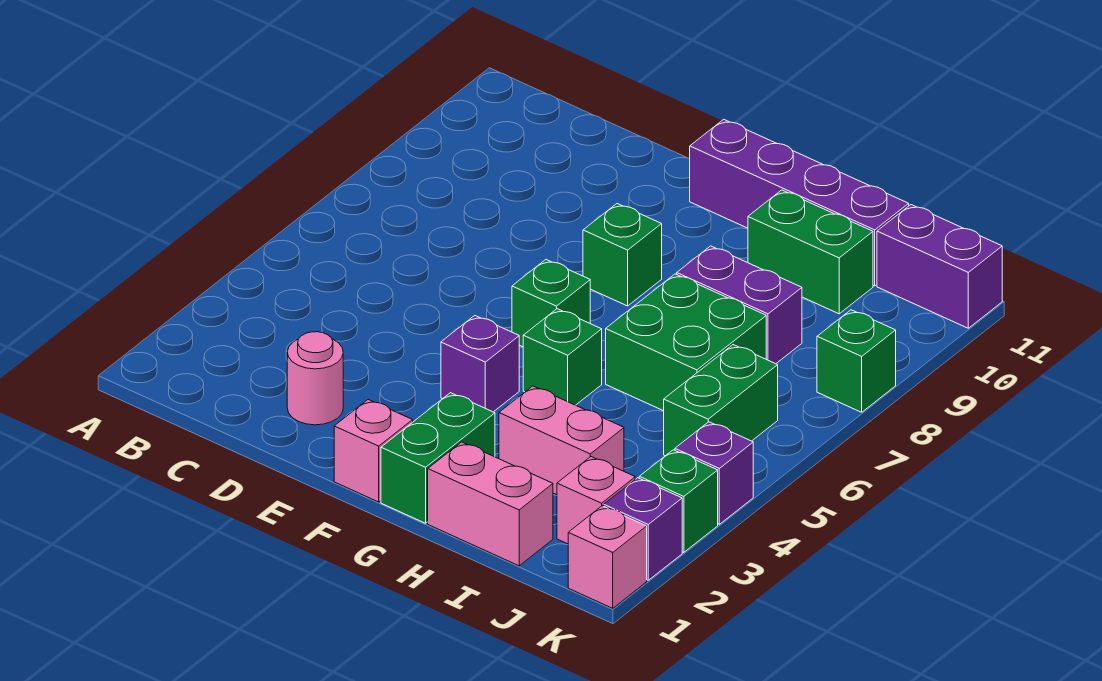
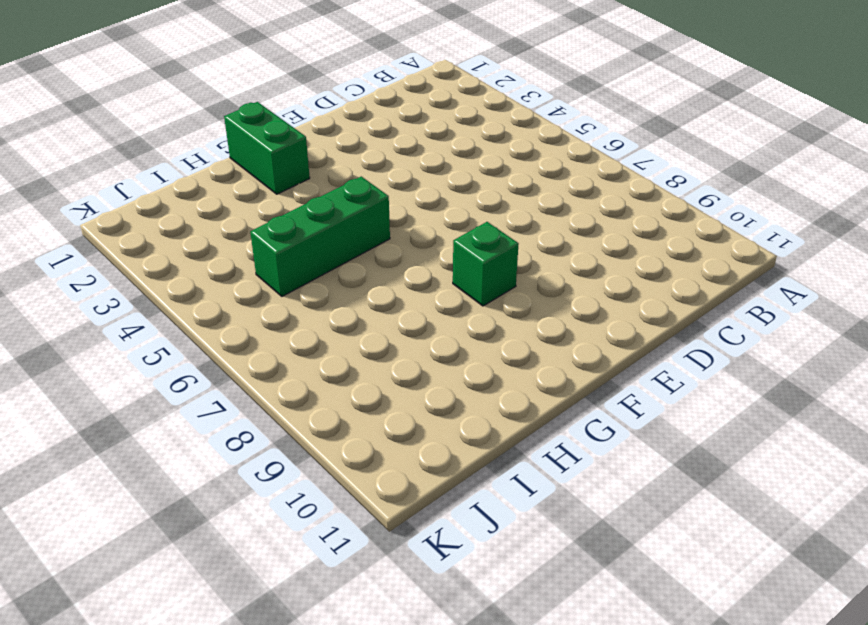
green 1x3 brick [250,177,390,296] -> green 1x1 brick [523,309,602,405]
none -> pink 1x1 round brick [287,332,343,425]
none -> pink 1x1 brick [334,400,413,502]
none -> purple 1x1 brick [441,316,519,412]

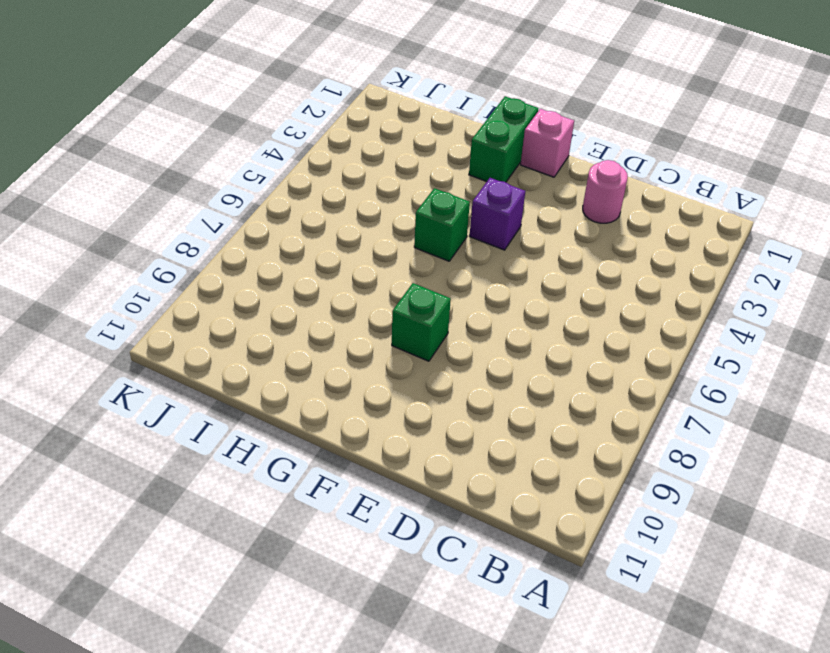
none -> green 1x1 brick [512,260,590,347]
none -> purple 1x4 brick [690,119,909,286]
none -> pink 1x2 brick [428,442,553,566]

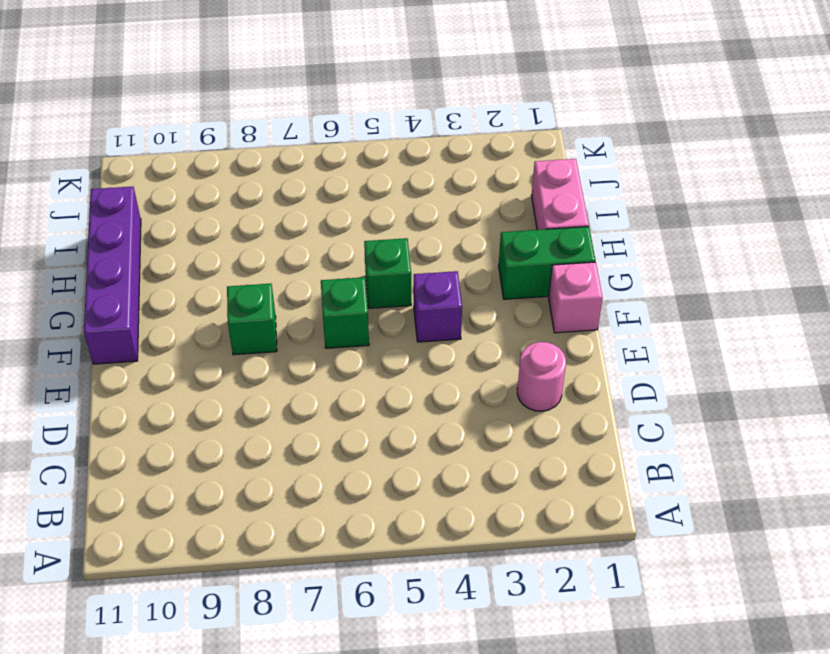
none -> pink 1x2 brick [499,386,624,495]
none -> green 2x2 brick [606,274,766,411]
none -> purple 1x2 brick [677,246,802,364]

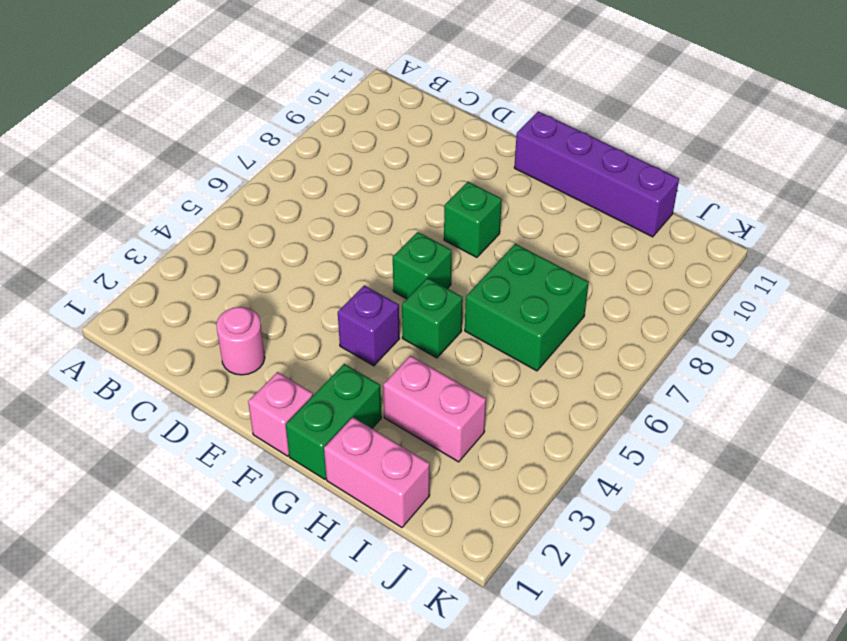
none -> purple 1x2 brick [677,246,802,364]
none -> green 1x2 brick [748,190,873,314]
none -> pink 1x1 brick [557,457,635,544]

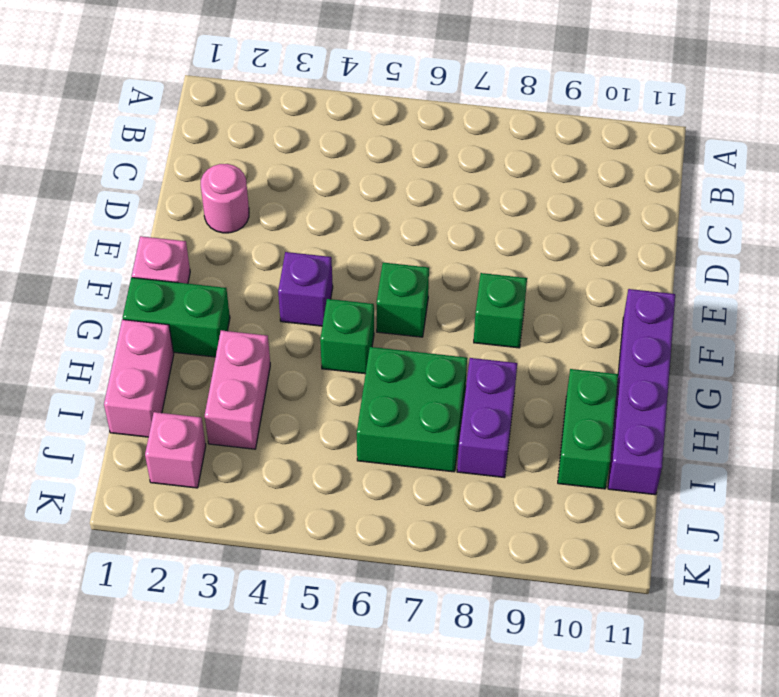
none -> green 1x2 brick [664,345,778,456]
none -> purple 1x2 brick [877,205,1002,328]
none -> pink 1x1 brick [568,506,647,608]

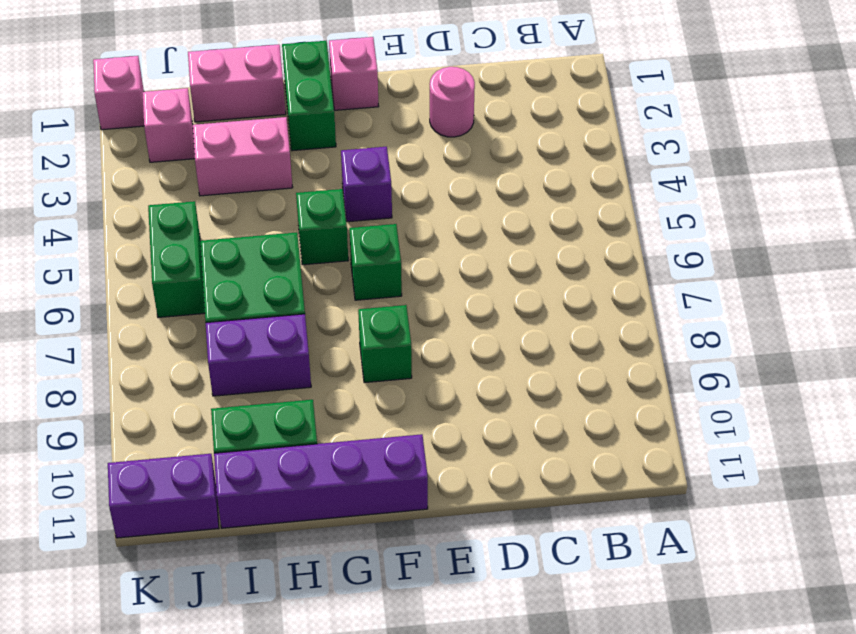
none -> purple 1x1 brick [604,478,682,580]
none -> green 1x1 brick [639,450,718,552]
none -> purple 1x1 brick [675,422,753,524]

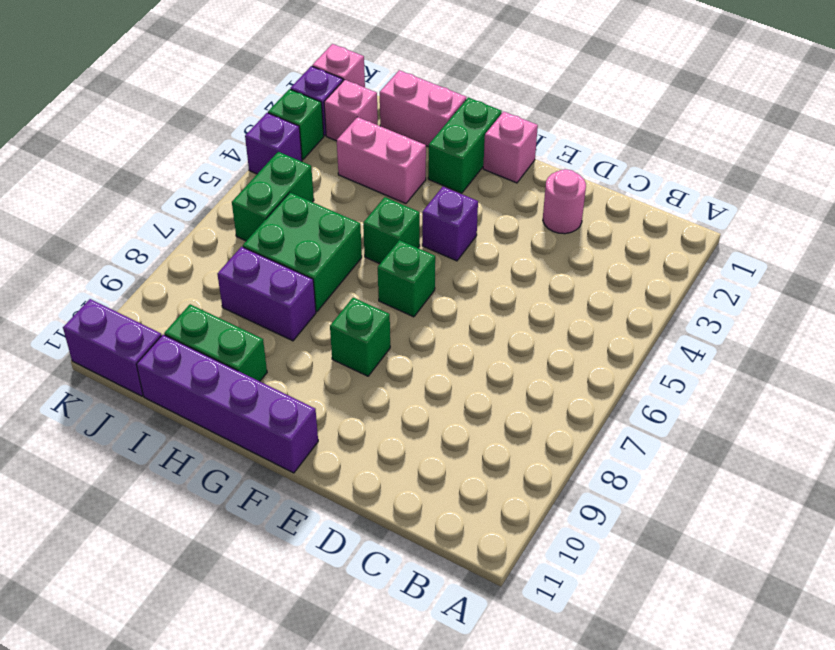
none -> green 1x1 brick [817,310,896,412]

